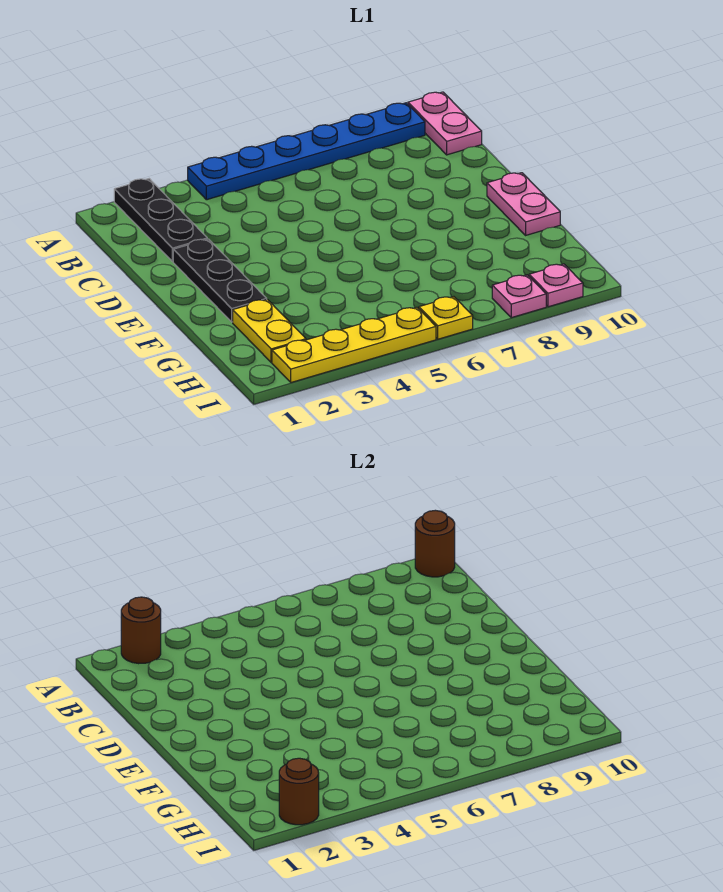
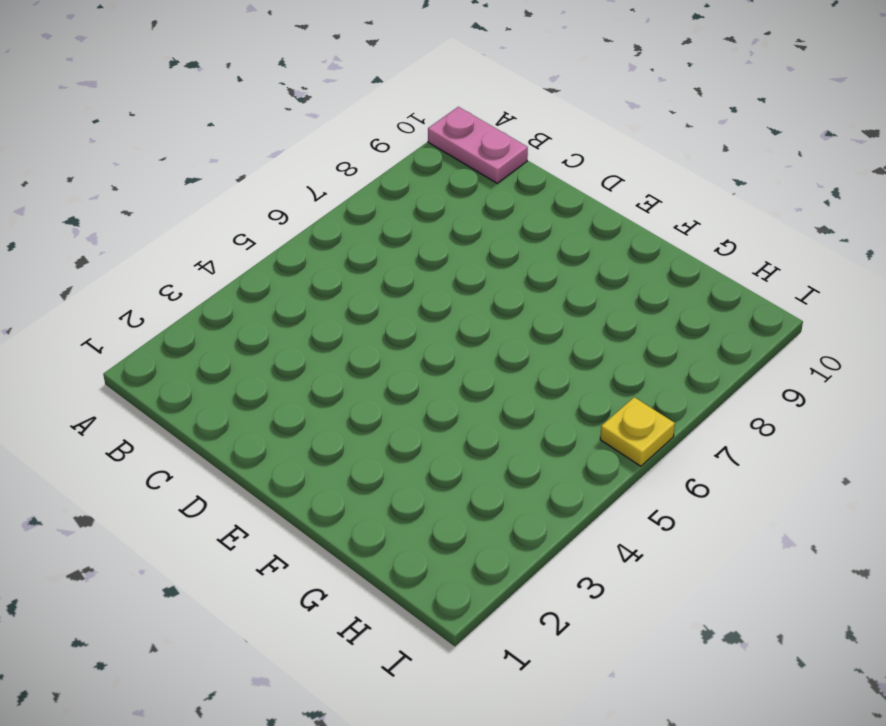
none -> black 1x3 plate [114,179,207,262]
none -> blue 1x6 plate [188,103,425,200]
none -> black 1x3 plate [173,239,267,322]

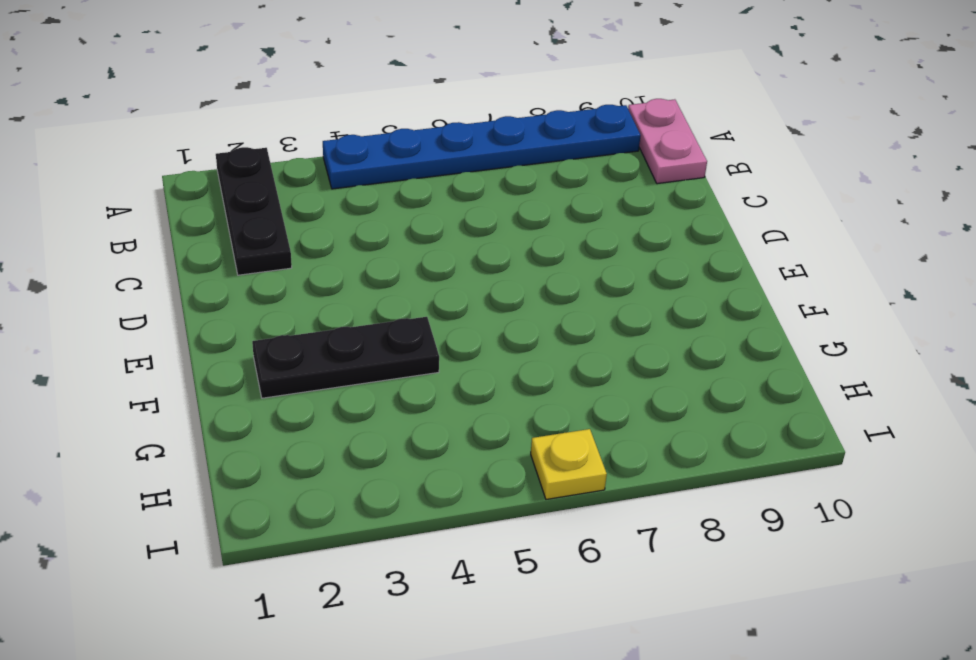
black 1x3 plate [252,317,439,398] -> black 1x3 plate turned to [173,239,267,322]
none -> pink 1x2 plate [487,173,560,235]
none -> yellow 1x2 plate [233,299,306,362]
none -> yellow 1x4 plate [272,307,436,383]

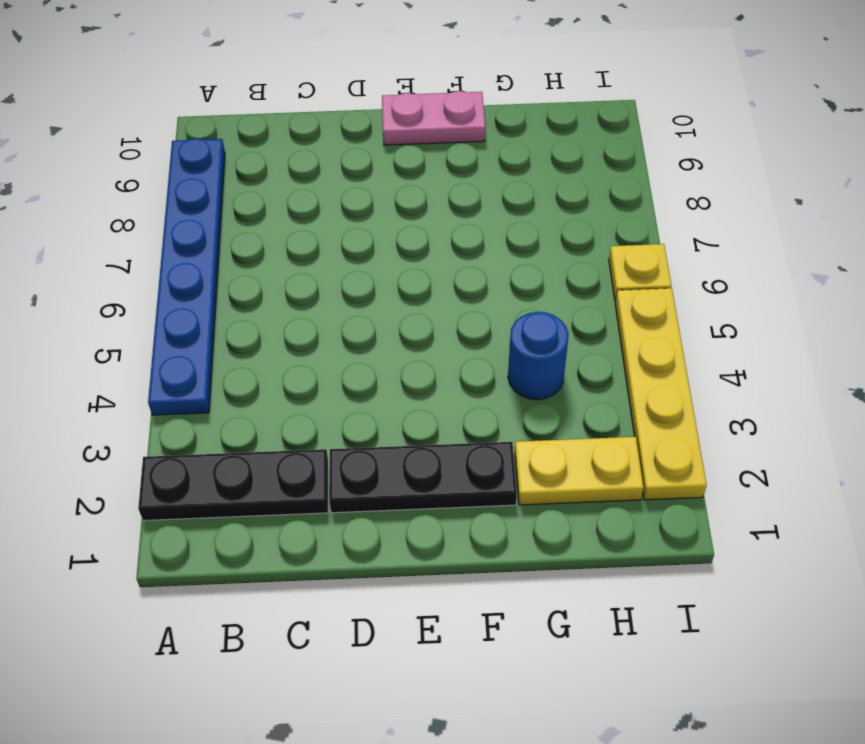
blue 1x1 round brick [508,312,569,400] -> none
none -> pink 1x2 plate [408,92,482,155]
none -> pink 1x1 plate [492,275,546,318]
none -> pink 1x1 plate [529,264,583,307]

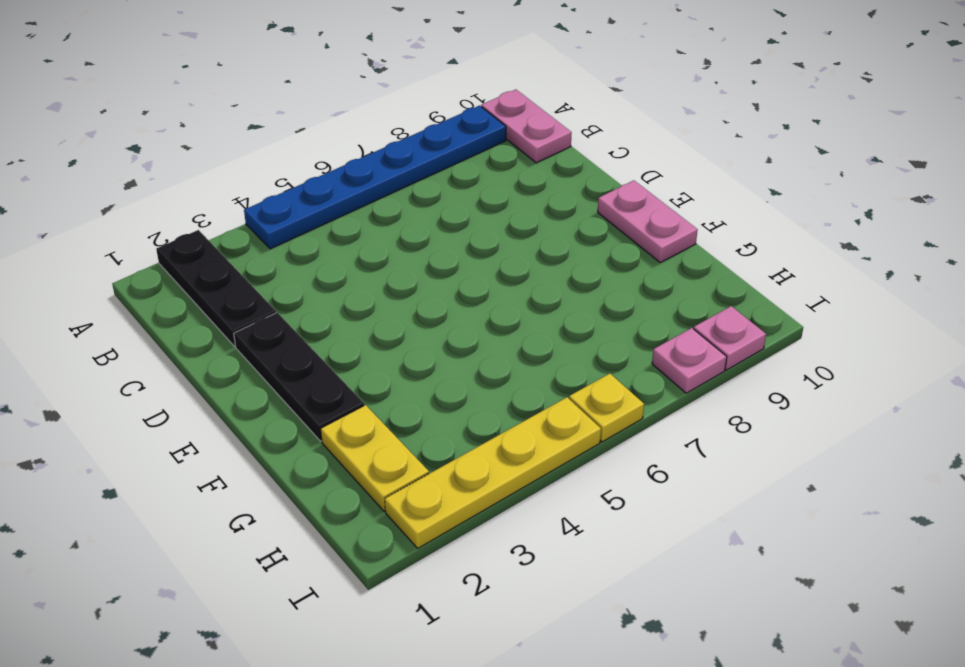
none -> brown 1x1 round brick [121,597,161,664]
none -> brown 1x1 round brick [415,510,455,577]
none -> brown 1x1 round brick [279,758,319,825]

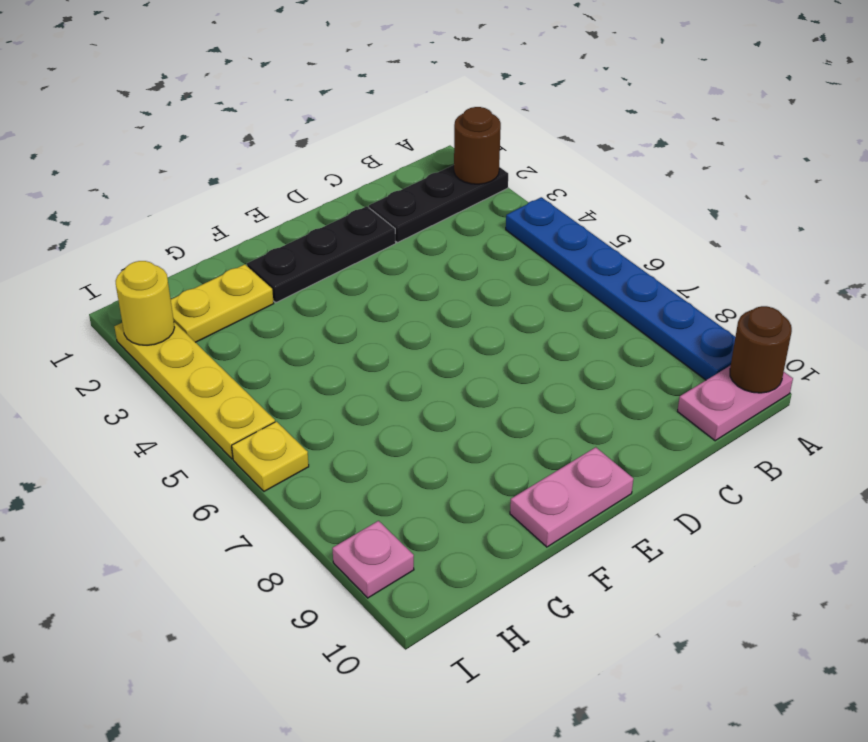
yellow 1x1 round brick [116,261,175,345] -> brown 1x1 round brick [279,758,319,825]
none -> pink 1x1 plate [492,275,546,318]

